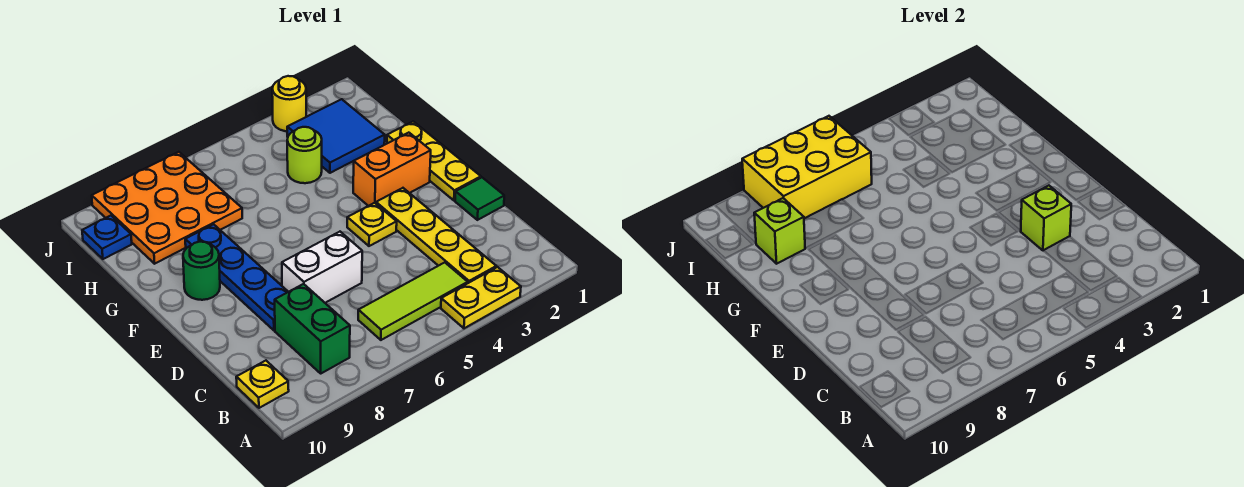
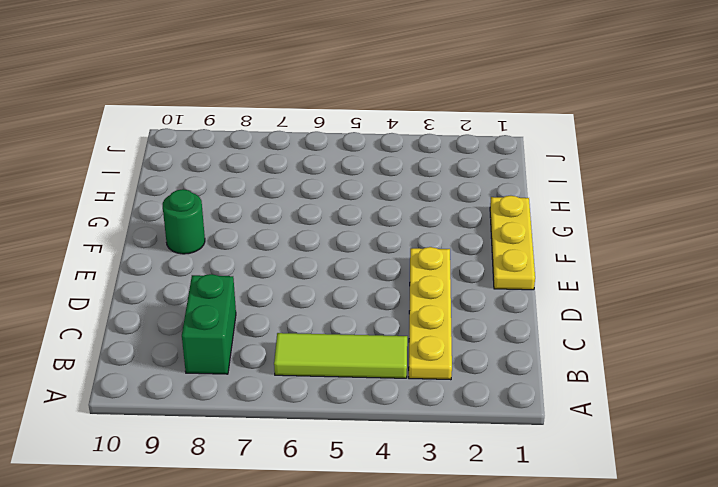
none -> yellow 1x2 plate [441,267,521,328]
none -> yellow 1x1 plate [236,361,289,408]
none -> green 1x1 tile [455,177,504,220]

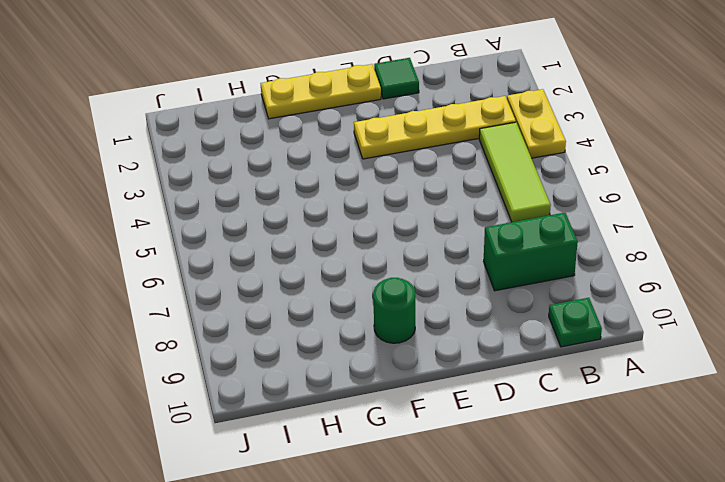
green 1x1 plate [549,298,602,347] -> yellow 1x1 plate [236,361,289,408]
none -> white 1x2 brick [282,232,362,303]
none -> blue 1x4 plate [185,224,288,330]
none -> yellow 1x1 plate [347,203,397,246]

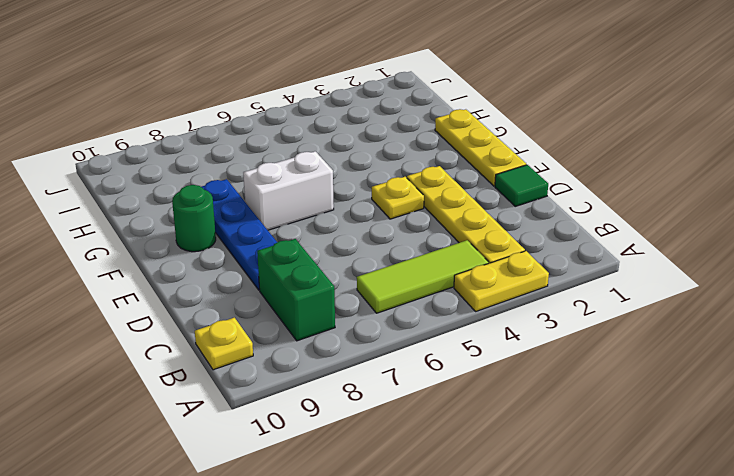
white 1x2 brick [243,151,334,230] -> white 1x2 brick moved to [282,232,362,303]
none -> orange 1x2 brick [353,133,431,206]
none -> blue 2x2 tile [287,99,385,173]
none -> lime 1x1 round brick [287,127,322,183]

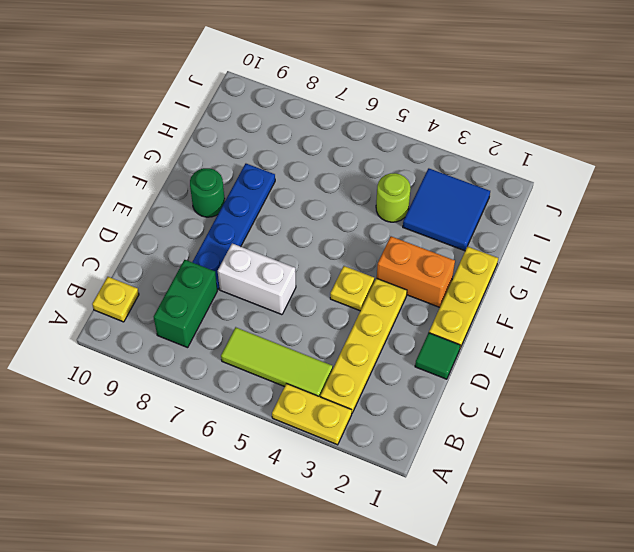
none -> orange 3x3 plate [92,152,242,264]
none -> blue 1x1 plate [82,216,132,259]
none -> yellow 1x1 round brick [272,76,306,131]

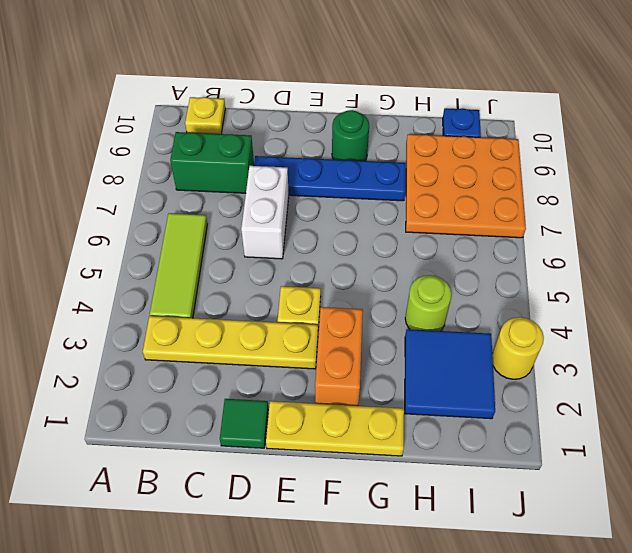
none -> yellow 1x2 plate [441,267,521,328]
none -> lime 1x1 brick [1021,186,1071,251]
none -> lime 1x1 brick [754,198,805,264]

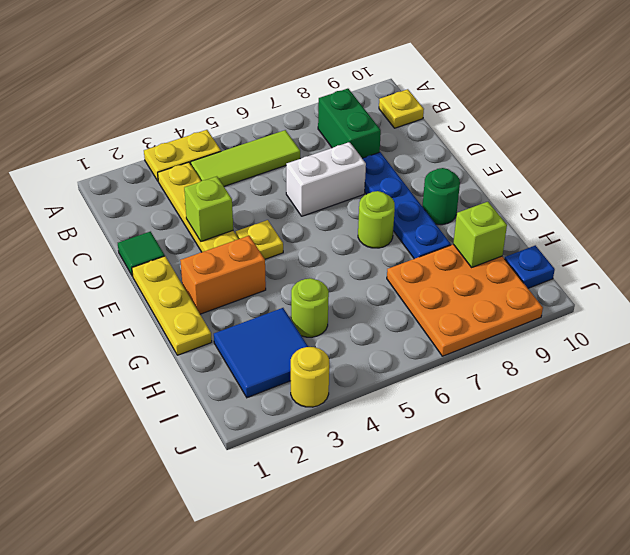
lime 1x1 round brick [358,191,395,248] -> none
none -> yellow 2x3 brick [742,116,872,218]

